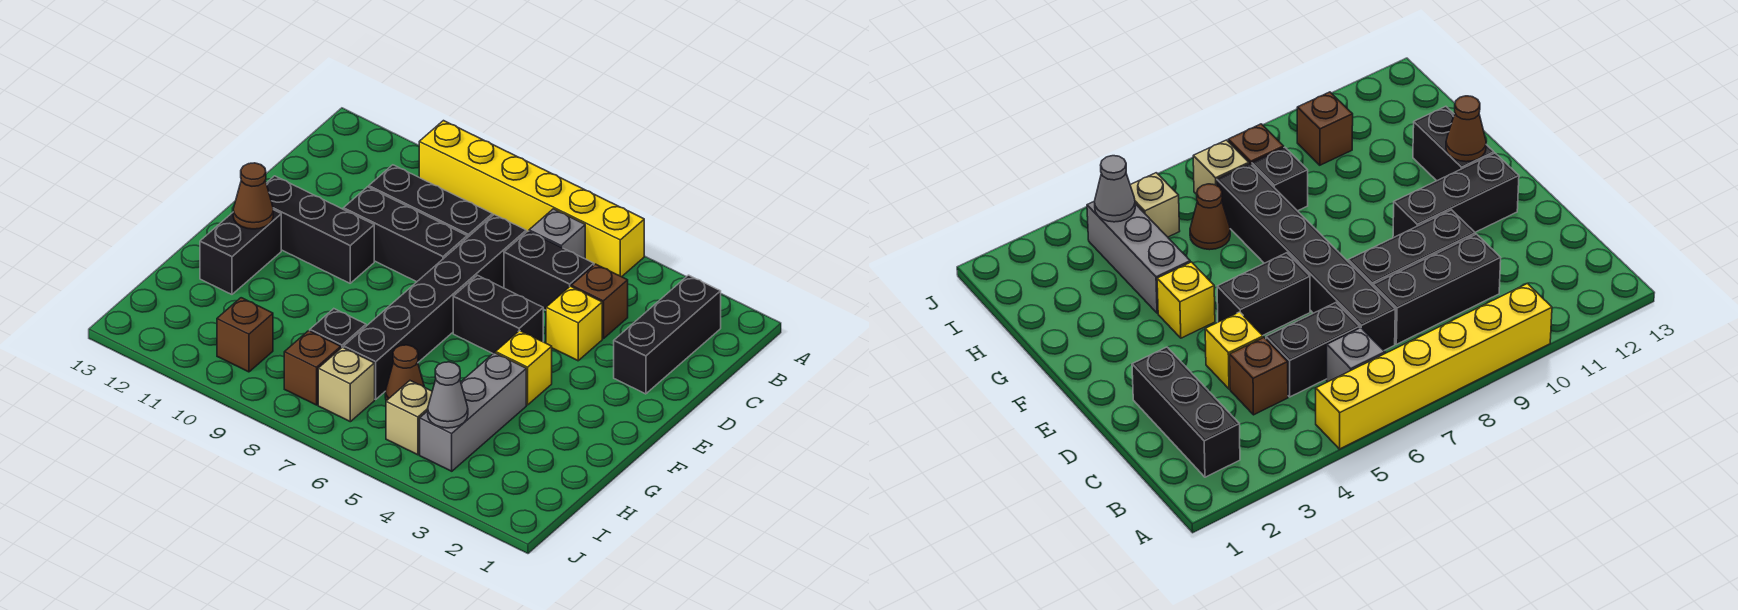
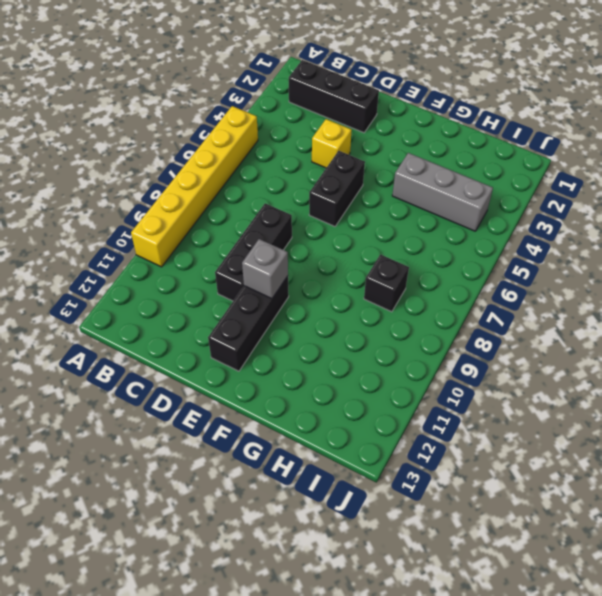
grey 1x1 brick [242,239,288,299] -> grey 1x1 brick moved to [529,209,585,259]
none -> brown 1x1 brick [571,264,628,339]
none -> black 1x2 brick [504,231,594,310]
none -> black 1x6 brick [344,215,526,399]

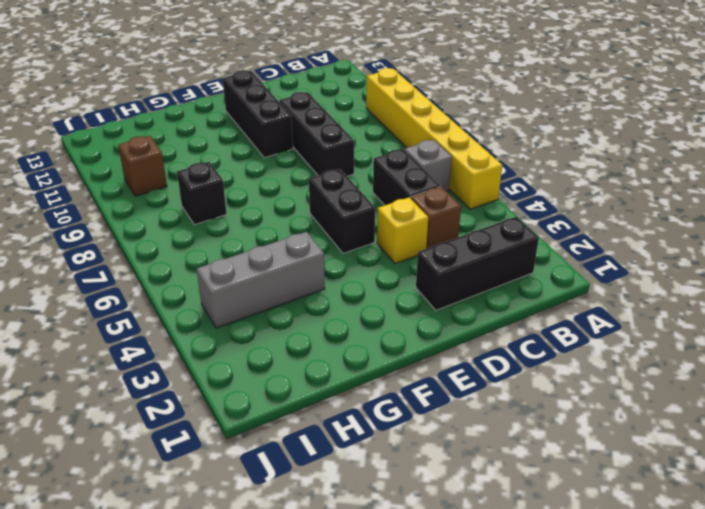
none -> black 1x6 brick [344,215,526,399]
none -> black 1x3 brick [369,165,493,238]
none -> yellow 1x1 brick [496,331,552,405]

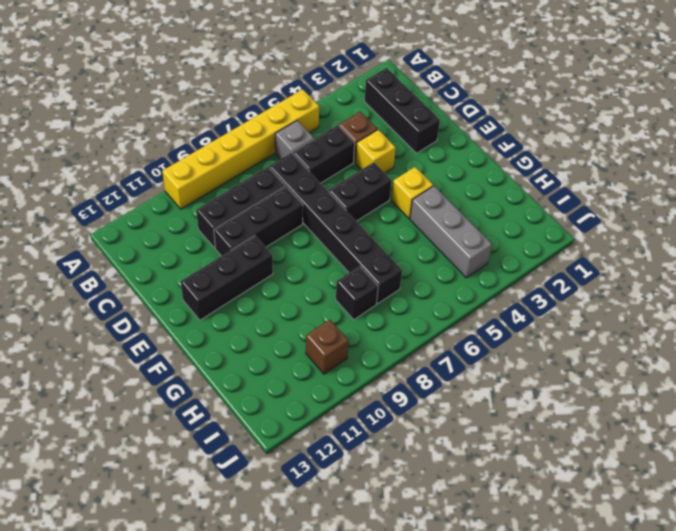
none -> black 1x2 brick [200,210,281,294]
none -> brown 1x1 cone [385,345,424,401]
none -> tan 1x1 brick [386,381,432,455]

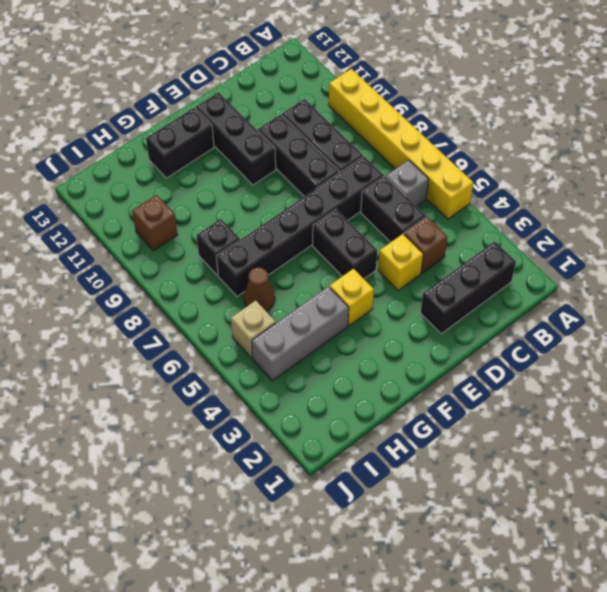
none -> tan 1x1 brick [318,347,375,422]
none -> brown 1x1 brick [284,331,341,405]
none -> brown 1x1 cone [233,163,273,229]

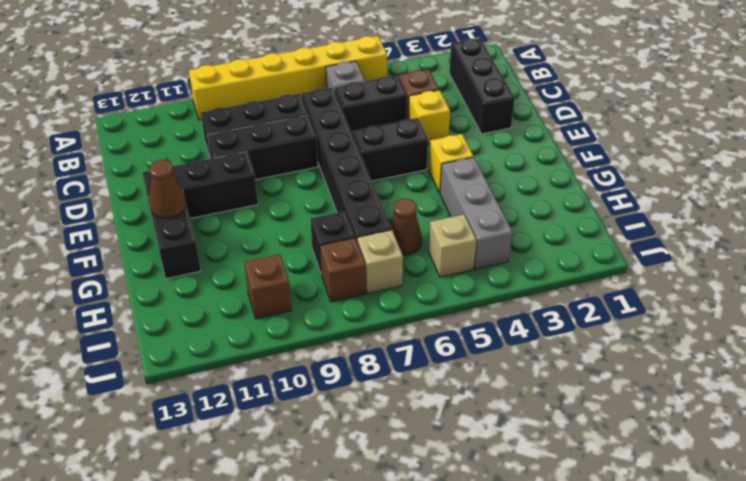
none -> grey 1x1 cone [428,362,468,428]

